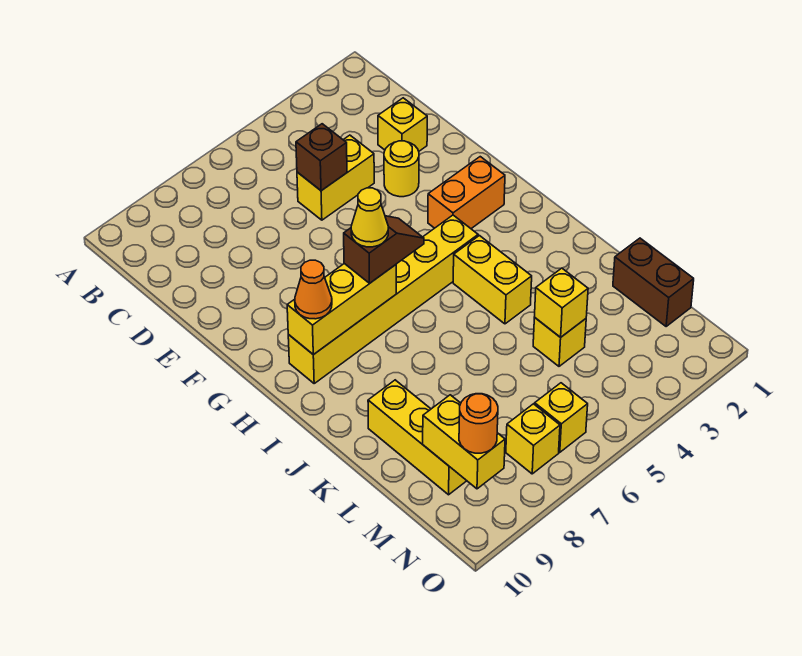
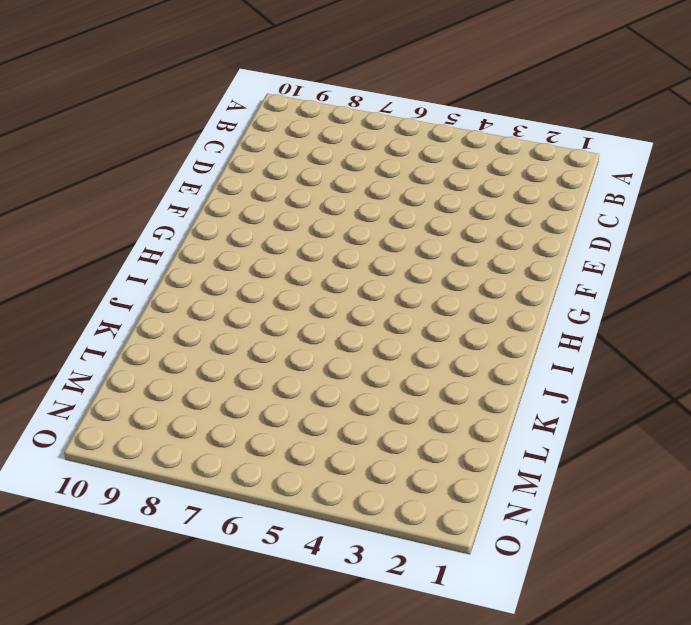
none -> yellow 1x1 brick [378,98,427,151]
none -> yellow 1x2 brick [297,135,374,220]
none -> yellow 1x1 round brick [384,141,419,197]

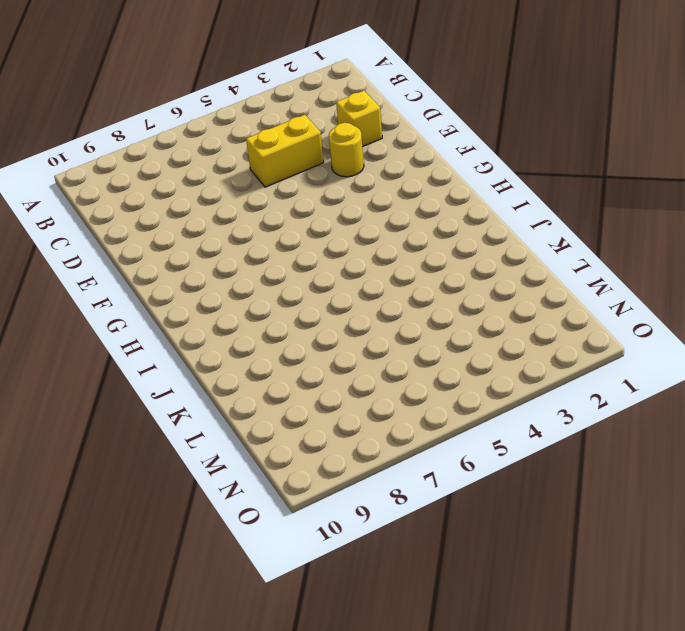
none -> orange 1x2 brick [428,157,505,229]
none -> yellow 1x6 brick [288,215,478,383]
none -> yellow 1x2 brick [453,236,532,324]

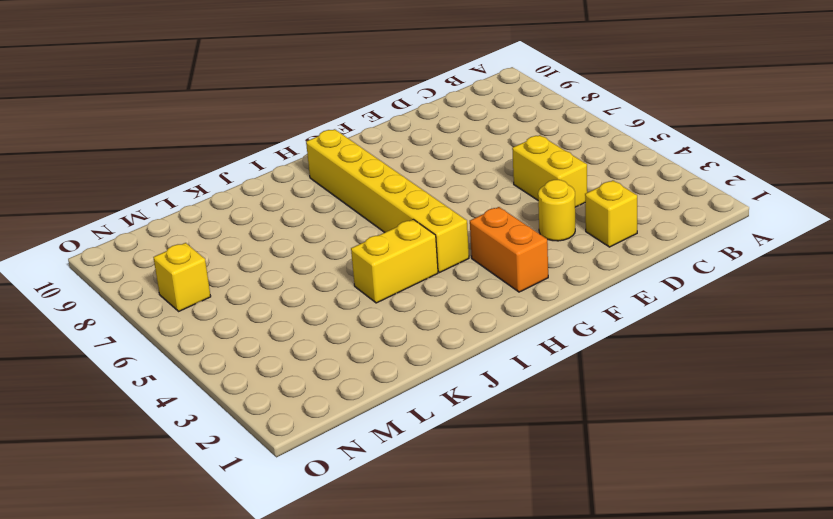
none -> yellow 1x3 brick [368,380,467,495]
none -> brown 1x2 brick [613,238,694,326]
none -> yellow 1x1 brick [533,318,586,366]

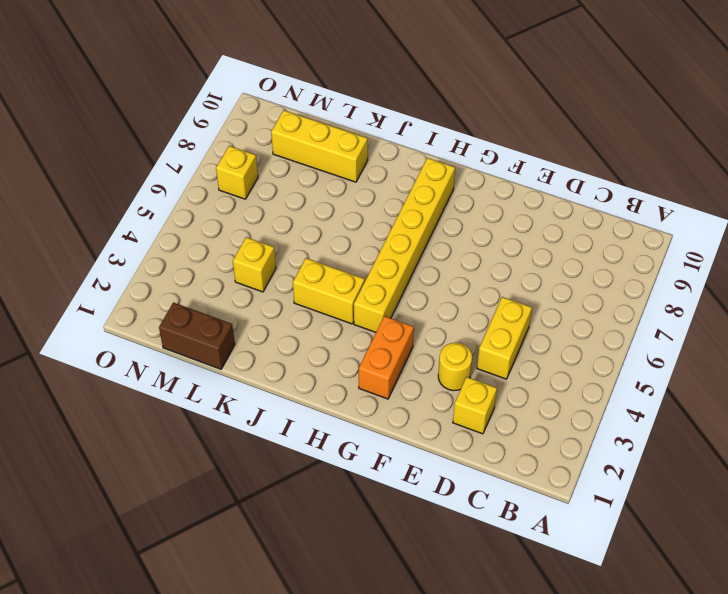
none -> yellow 1x1 brick [535,383,588,452]
none -> brown 1x1 brick [296,124,347,191]
none -> yellow 1x3 brick [287,264,396,355]

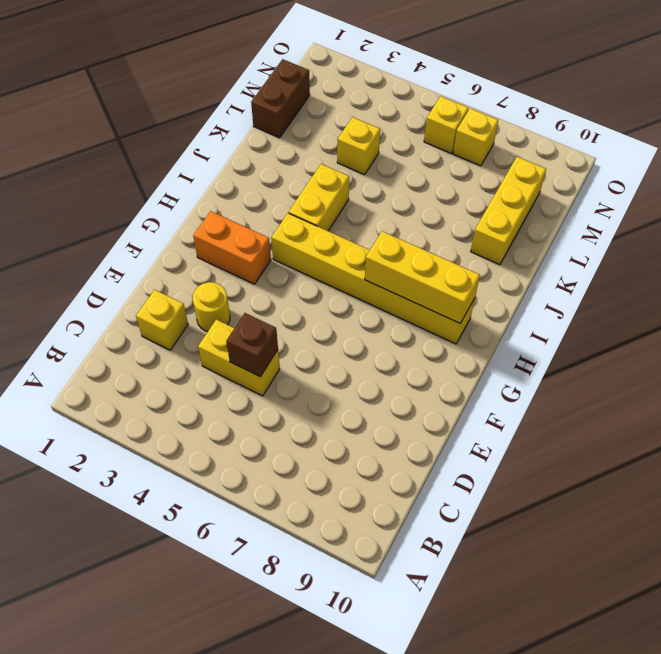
none -> yellow 1x1 brick [535,268,588,337]
none -> yellow 1x2 brick [423,395,505,489]
none -> brown 1x2 slope [344,216,424,284]

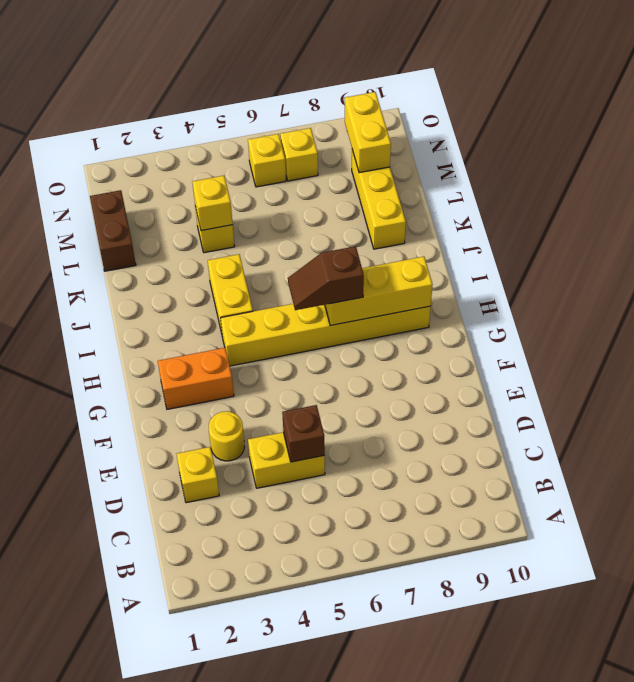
none -> orange 1x1 cone [295,260,332,319]
none -> orange 1x1 round brick [459,394,498,453]
none -> yellow 1x1 cone [351,188,388,247]

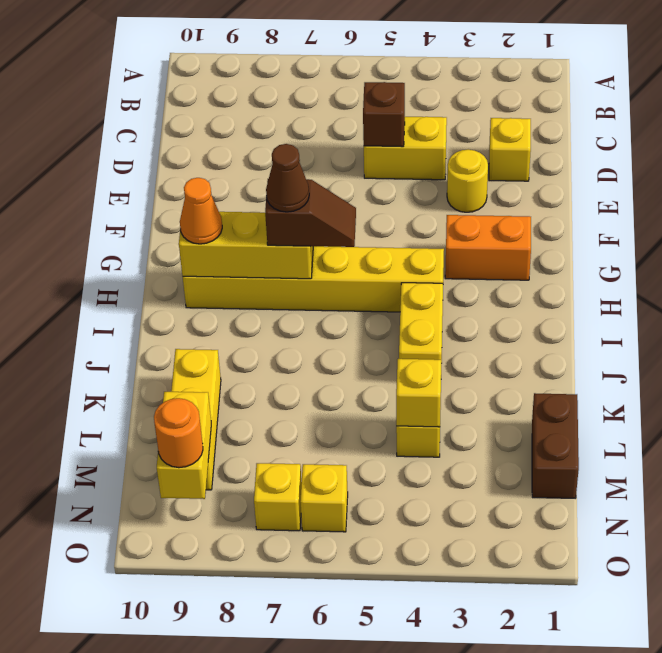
brown 1x1 cone [266,144,309,212] -> yellow 1x1 cone [351,188,388,247]

